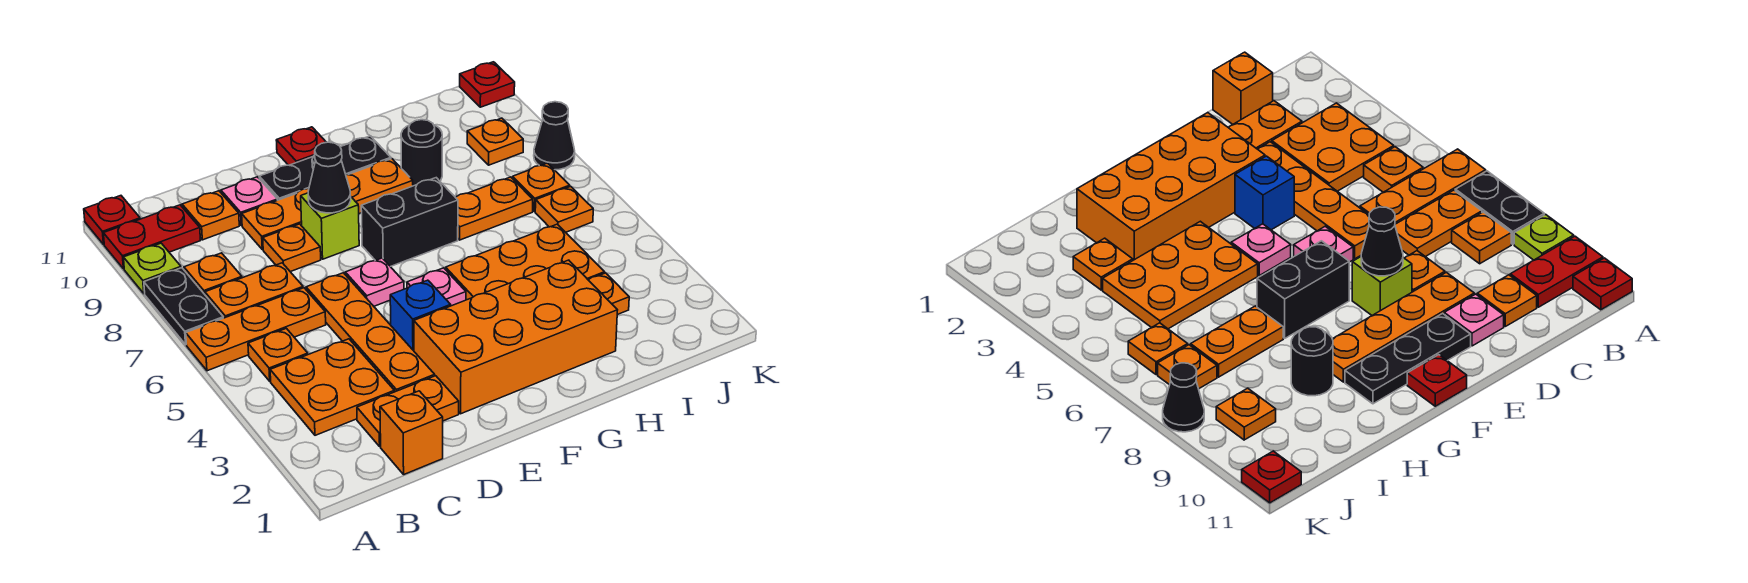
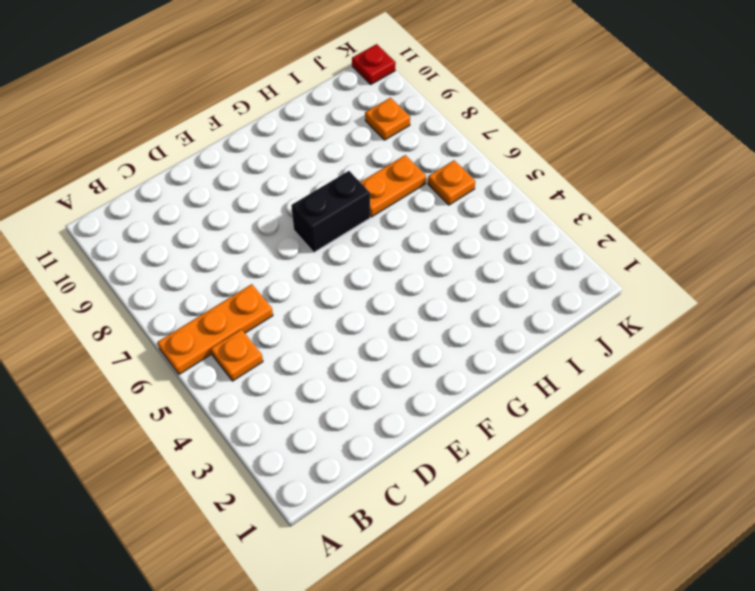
none -> black 1x2 plate [144,268,223,344]
none -> lime 1x1 plate [123,243,181,294]
none -> red 1x2 plate [103,205,201,269]
none -> red 1x1 plate [84,196,140,244]

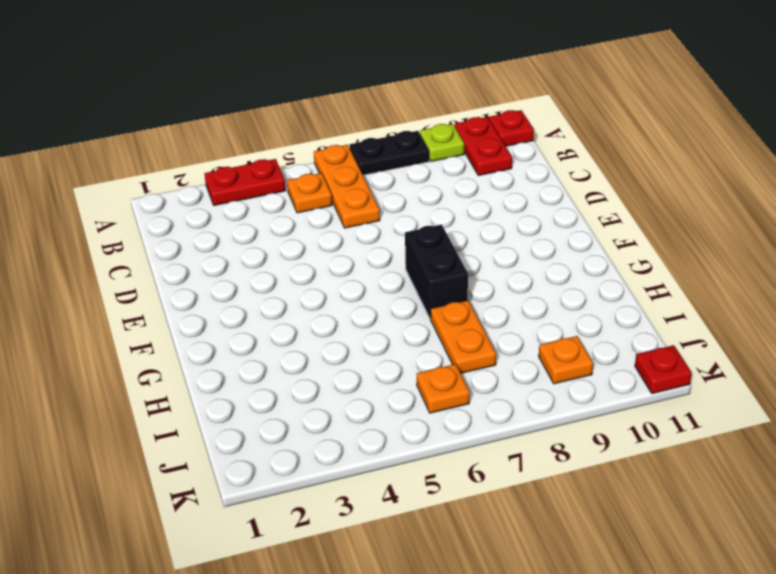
red 1x2 plate [204,159,286,205] -> none
none -> orange 2x2 plate [270,339,394,435]
none -> orange 1x2 plate [205,263,303,318]
none -> orange 1x1 plate [184,253,242,294]
none -> orange 1x1 brick [380,391,443,474]

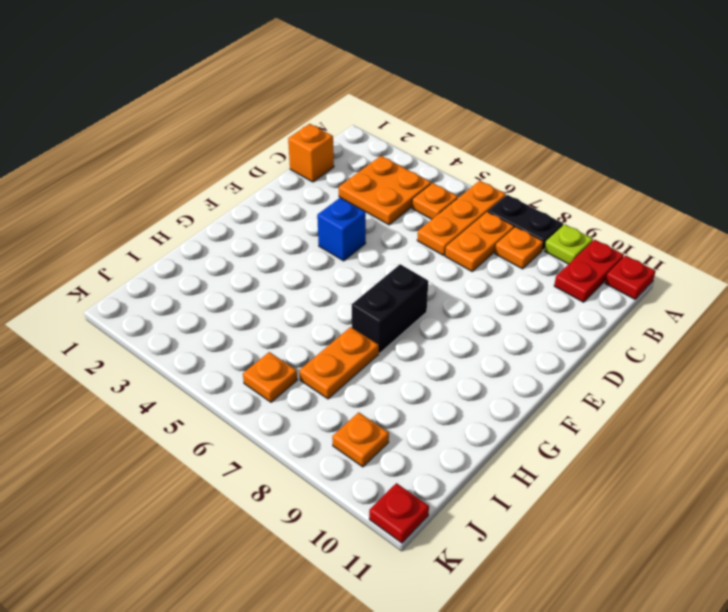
none -> orange 1x2 plate [357,376,459,446]
none -> orange 1x1 plate [182,191,239,240]
none -> orange 1x4 plate [306,273,435,392]
none -> orange 1x1 plate [263,224,321,272]

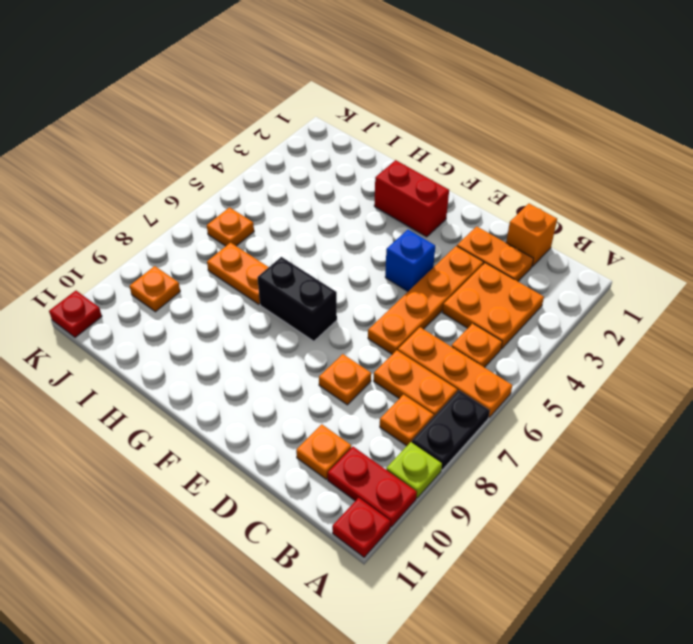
red 1x2 brick [374,160,449,237] -> orange 2x4 brick [414,260,617,414]
none -> orange 1x4 plate [242,159,413,250]
none -> pink 1x1 plate [221,177,277,226]
none -> pink 1x1 plate [345,258,404,306]
none -> lime 1x1 brick [301,193,359,259]

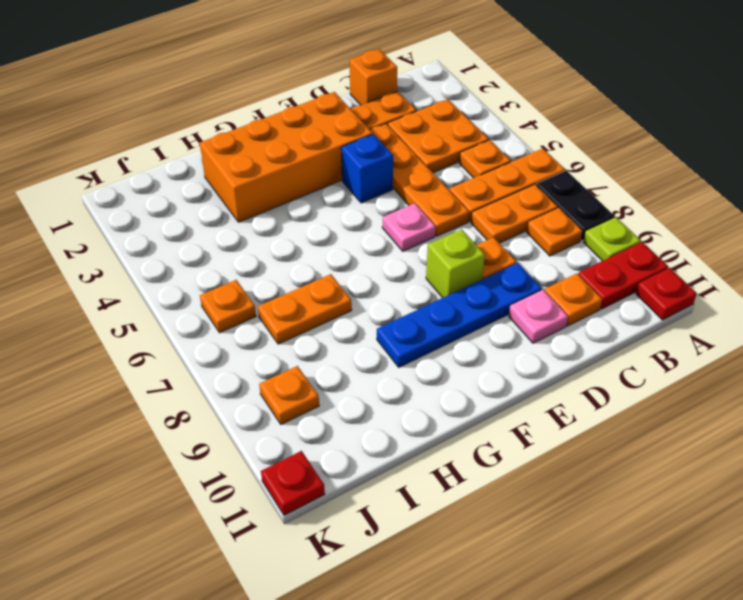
blue 1x4 plate [377,263,542,367] -> orange 1x4 plate [242,159,413,250]
none -> black 1x3 plate [259,136,391,200]
none -> pink 1x1 plate [407,268,466,306]
none -> black 1x2 brick [361,178,458,267]
none -> red 1x1 plate [276,127,326,165]

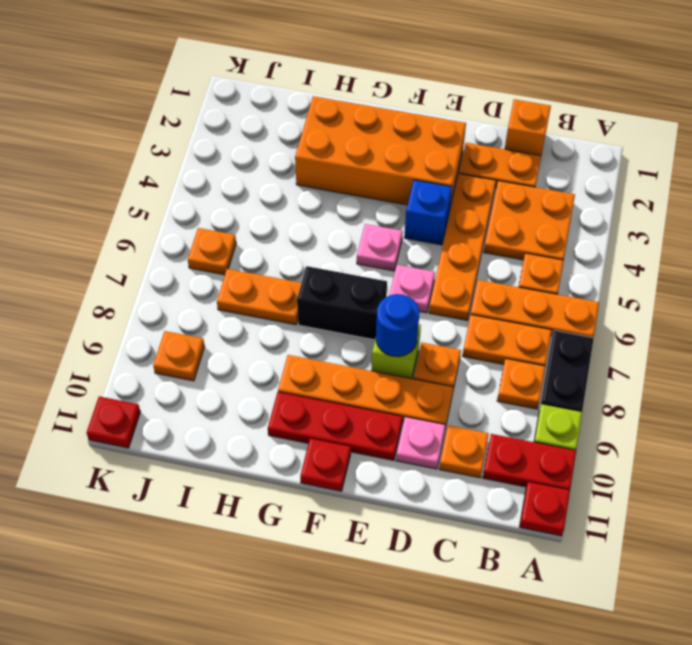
blue 1x1 round brick [376,294,419,357] -> black 1x1 cone [308,142,351,213]
red 1x3 plate [268,392,403,460] -> black 1x3 plate [259,136,391,200]
none -> orange 2x3 plate [446,224,605,300]
none -> black 1x1 round brick [401,120,442,186]
none -> orange 1x1 plate [589,273,629,315]
none -> orange 1x1 plate [513,163,570,212]

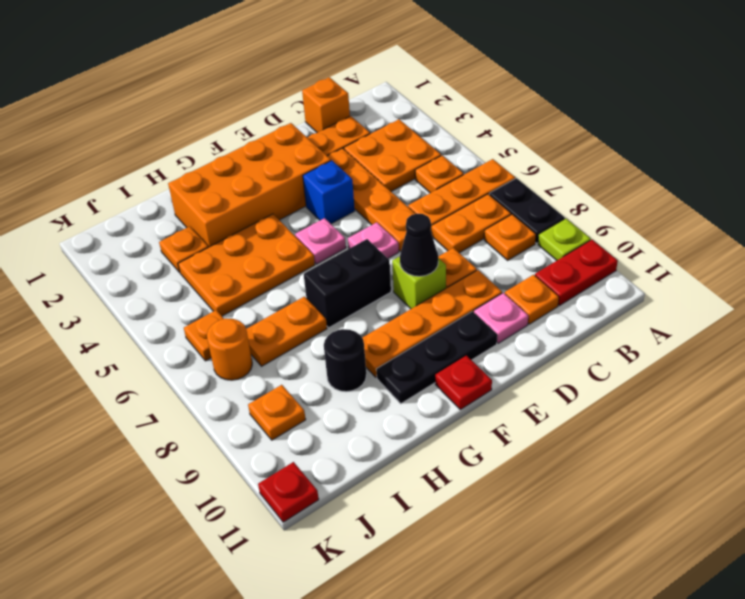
orange 1x1 round brick [207,318,252,380] -> orange 1x1 plate [513,163,570,212]
none -> red 1x1 plate [84,196,140,244]
none -> black 1x1 cone [534,102,575,170]

